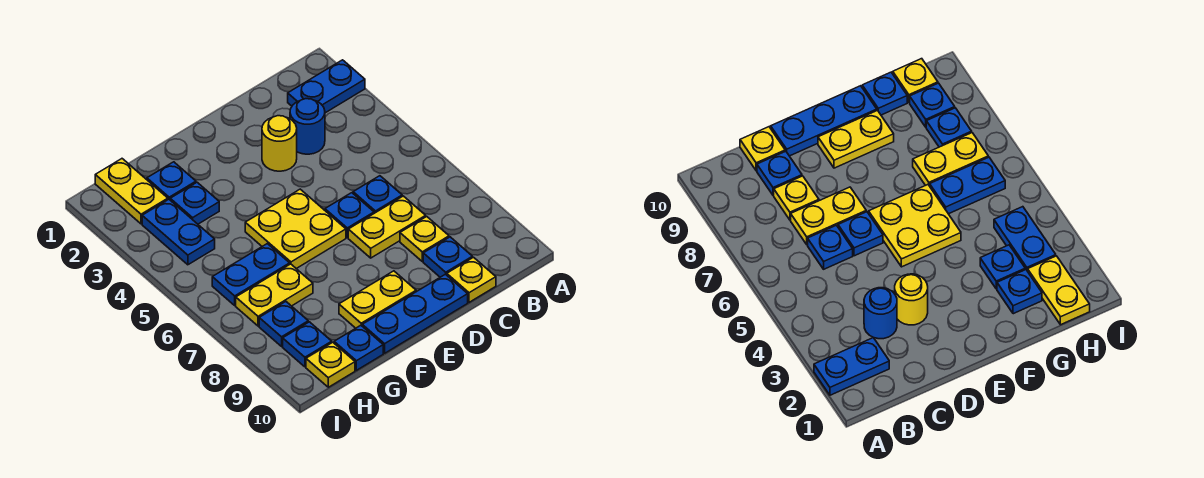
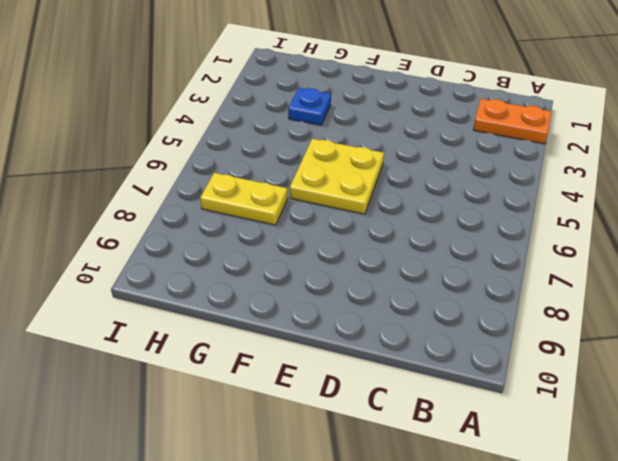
orange 1x2 plate [473,99,552,144] -> blue 1x2 plate [288,60,365,113]
none -> blue 1x1 round brick [290,99,325,154]
none -> blue 1x1 plate [353,176,402,213]
none -> yellow 1x2 plate [348,196,426,258]

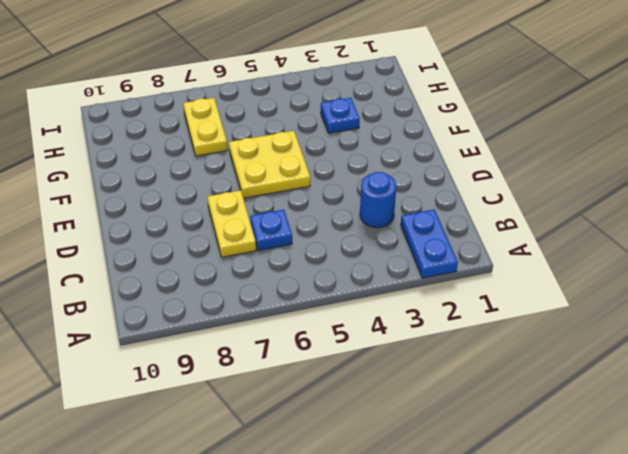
none -> yellow 1x1 plate [400,217,449,261]
none -> blue 1x1 plate [423,237,472,277]
none -> yellow 1x1 plate [447,257,496,302]

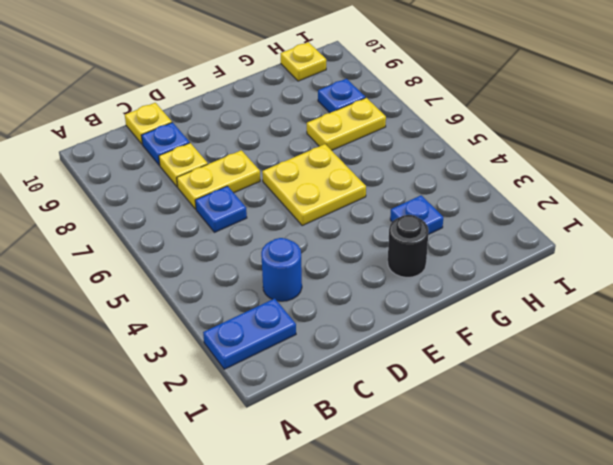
black 1x1 round brick [388,215,429,277] -> none
none -> yellow 1x1 round brick [262,116,297,171]
none -> blue 1x1 plate [325,193,374,238]
none -> blue 1x3 plate [362,274,468,353]

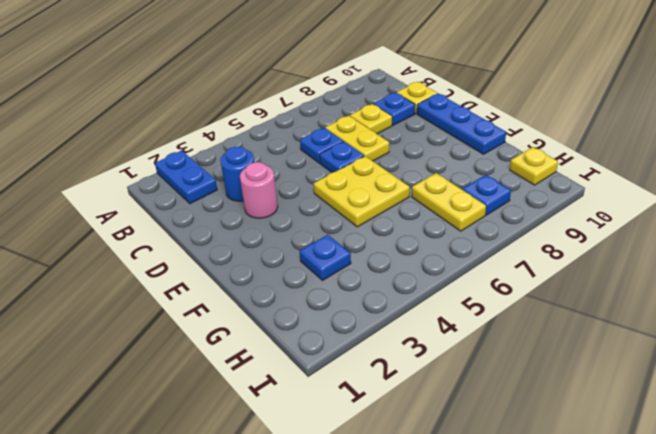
pink 1x1 round brick [240,162,278,218] -> yellow 1x1 round brick [262,116,297,171]
none -> yellow 1x2 plate [339,271,416,328]
none -> blue 1x1 plate [147,162,196,200]
none -> blue 1x2 plate [212,244,290,305]

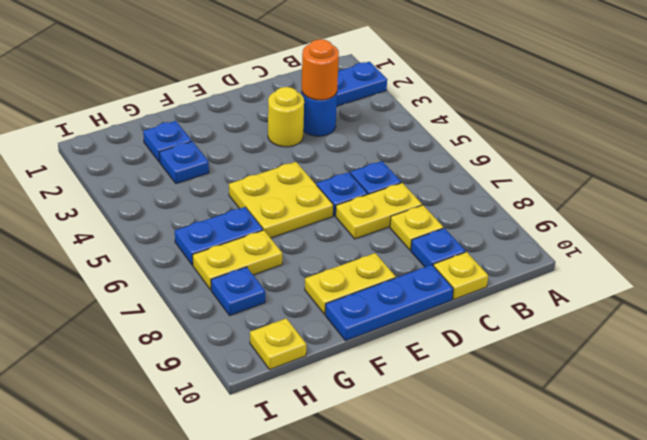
orange 1x1 round brick [302,39,339,100] -> none
none -> blue 1x1 plate [334,325,383,370]
none -> yellow 1x2 plate [95,159,168,224]
none -> blue 1x2 plate [142,199,215,265]

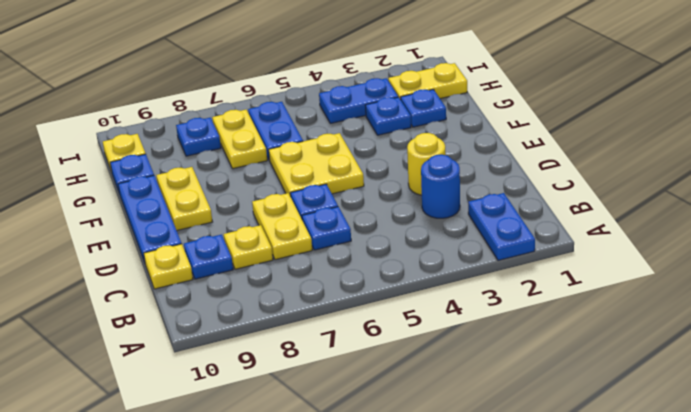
none -> blue 1x1 plate [283,322,332,367]

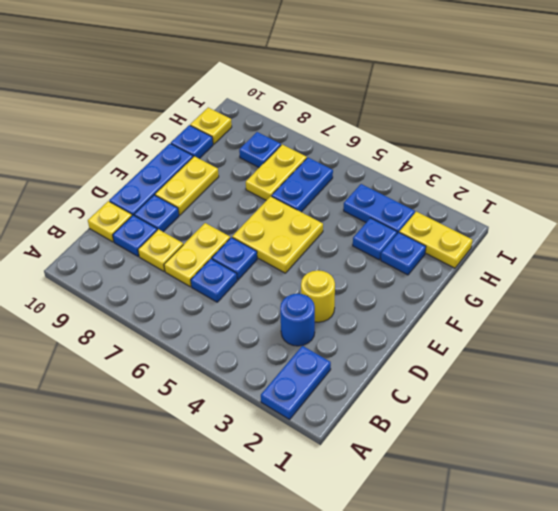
blue 1x1 plate [134,195,179,232] -> blue 1x1 plate moved to [283,322,332,367]

